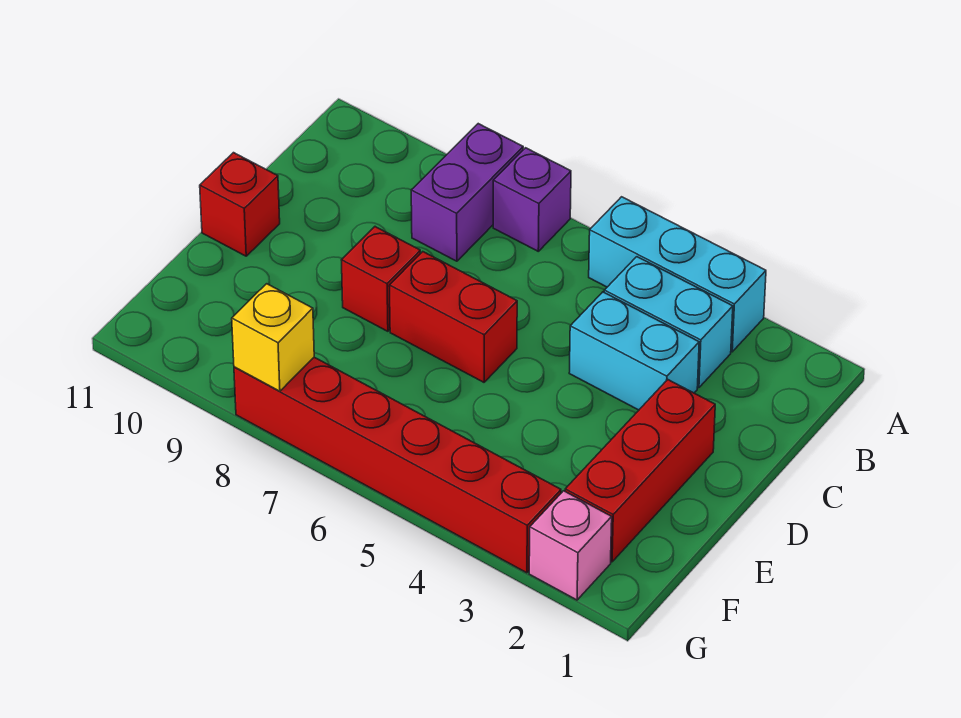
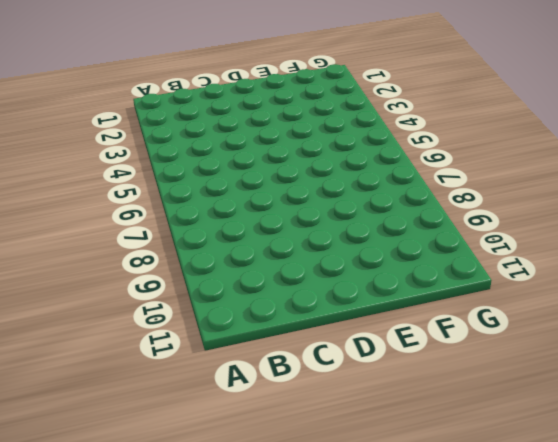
none -> cyan 1x3 brick [589,197,766,352]
none -> purple 1x1 brick [493,148,571,251]
none -> purple 1x2 brick [411,124,523,261]

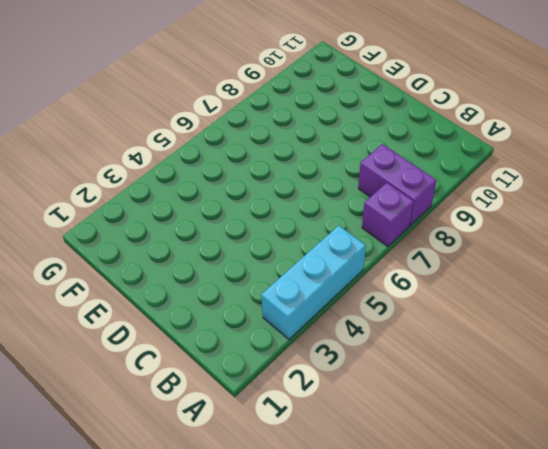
none -> cyan 1x2 brick [604,257,733,388]
none -> cyan 1x2 brick [569,292,699,410]
none -> red 1x3 brick [565,380,715,562]

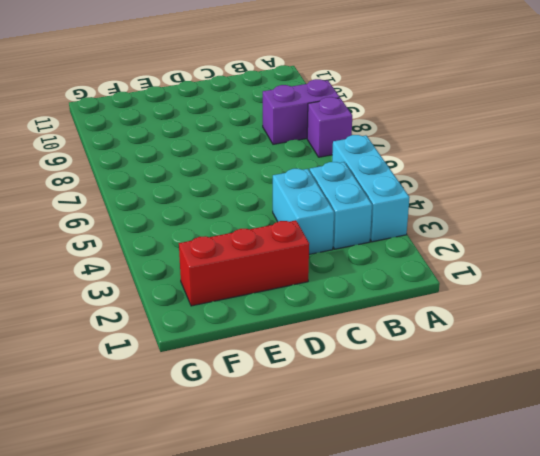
none -> red 1x2 brick [389,252,517,382]
none -> red 1x1 brick [342,227,421,331]
none -> red 1x1 brick [200,153,280,256]

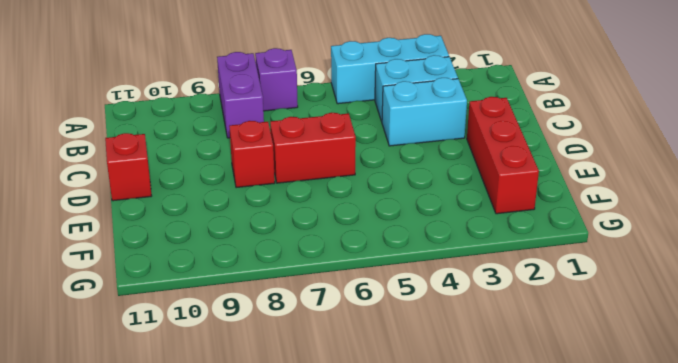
none -> pink 1x1 brick [529,491,612,600]
none -> red 1x6 brick [234,357,561,573]
none -> yellow 1x1 brick [232,284,314,391]

